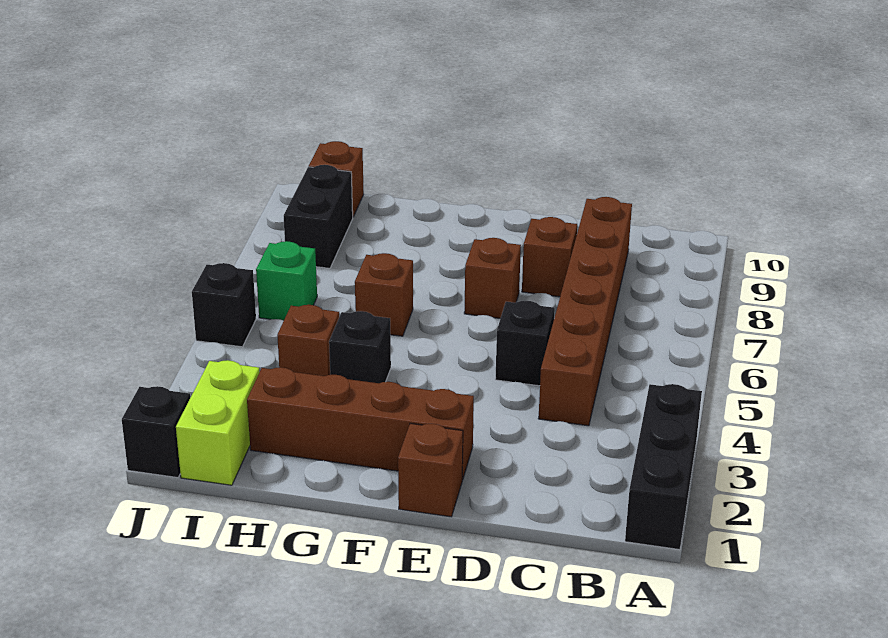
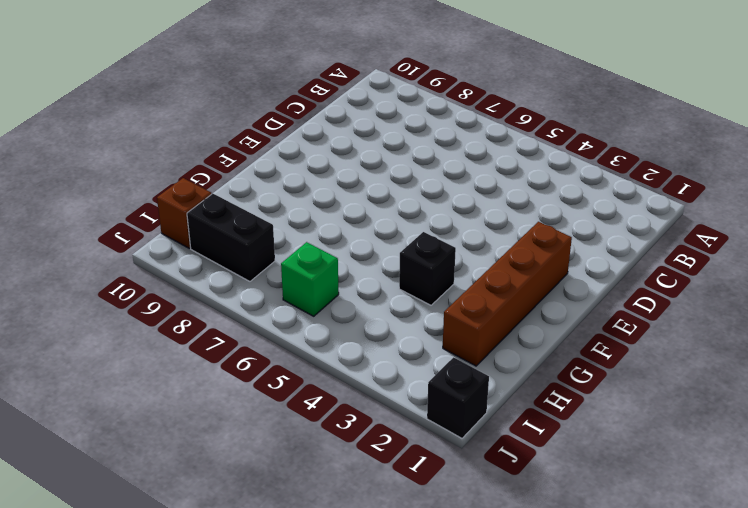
none -> black 1x3 brick [625,384,702,550]
none -> brown 1x6 brick [538,197,632,426]
none -> black 1x1 brick [495,301,555,386]

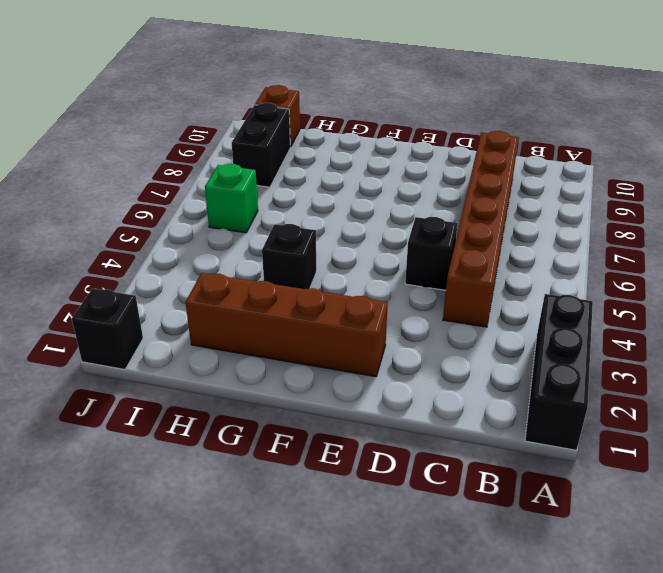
none -> brown 1x1 brick [522,217,577,297]
none -> brown 1x1 brick [398,423,463,517]
none -> brown 1x1 brick [464,238,521,318]

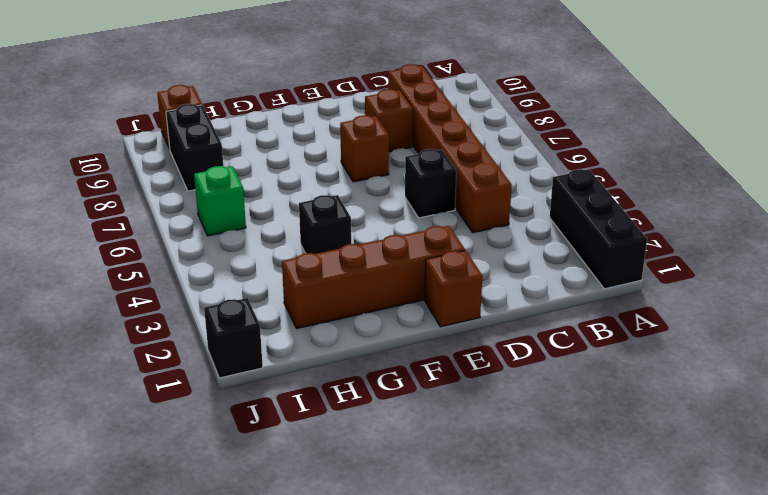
none -> brown 1x1 brick [355,253,413,336]
none -> brown 1x1 brick [277,305,339,376]
none -> lime 1x2 brick [176,360,260,485]

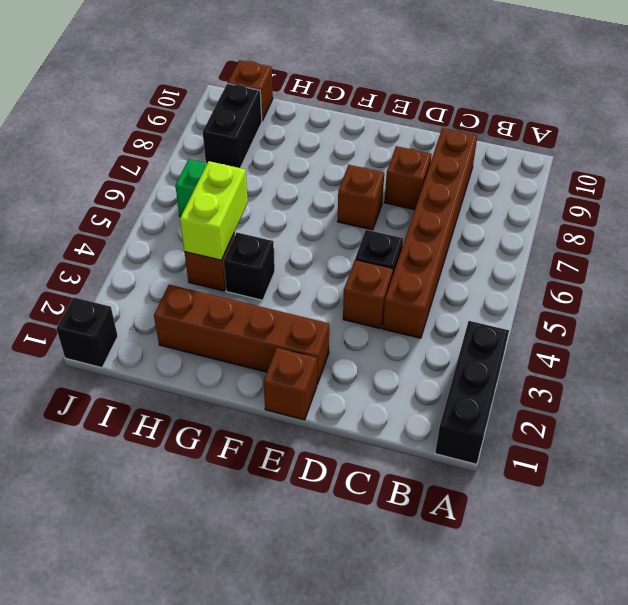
brown 1x1 brick [343,260,393,329] -> brown 1x1 brick moved to [355,253,413,336]
lime 1x2 brick [180,161,248,260] -> lime 1x2 brick moved to [176,360,260,485]
none -> black 1x1 brick [192,263,256,347]

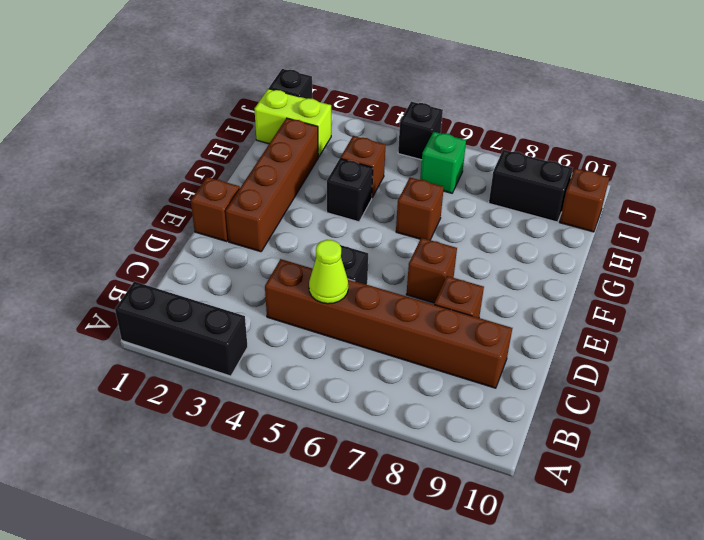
lime 1x1 cone [309,240,348,304] -> none

